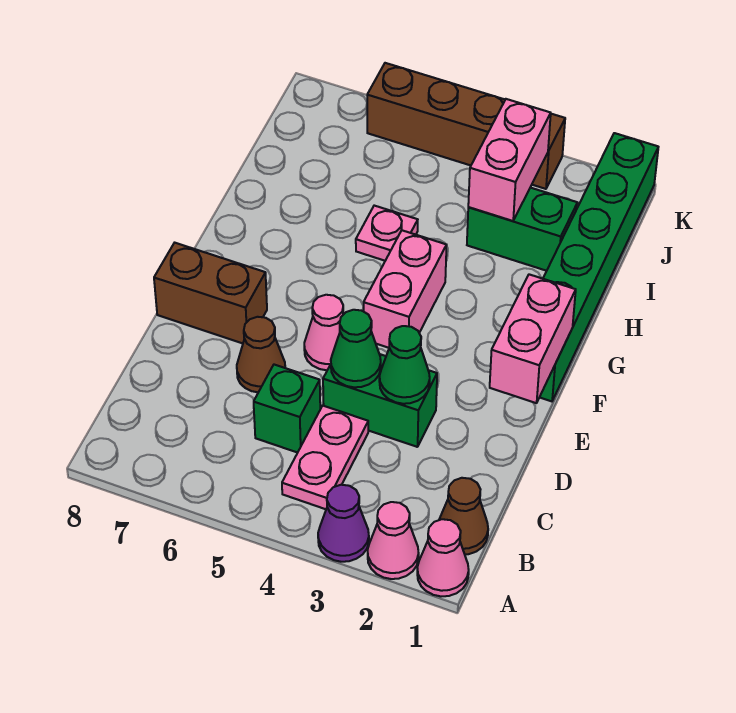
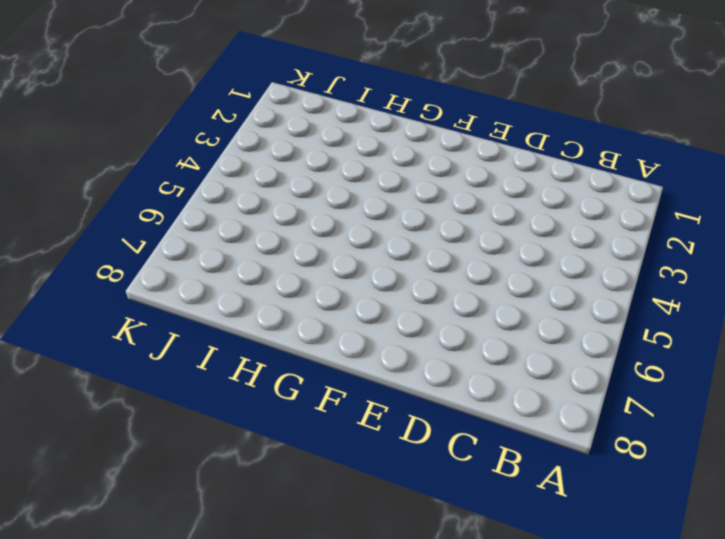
none -> pink 1x1 cone [417,519,469,596]
none -> pink 1x1 cone [368,502,419,579]
none -> purple 1x1 cone [318,485,369,562]

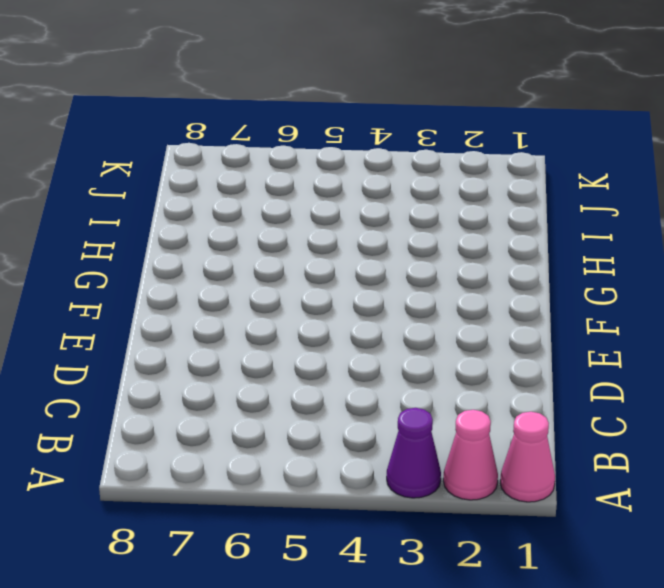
none -> brown 1x1 cone [439,478,488,554]
none -> pink 1x2 plate [282,406,368,509]
none -> green 1x1 brick [254,365,320,453]

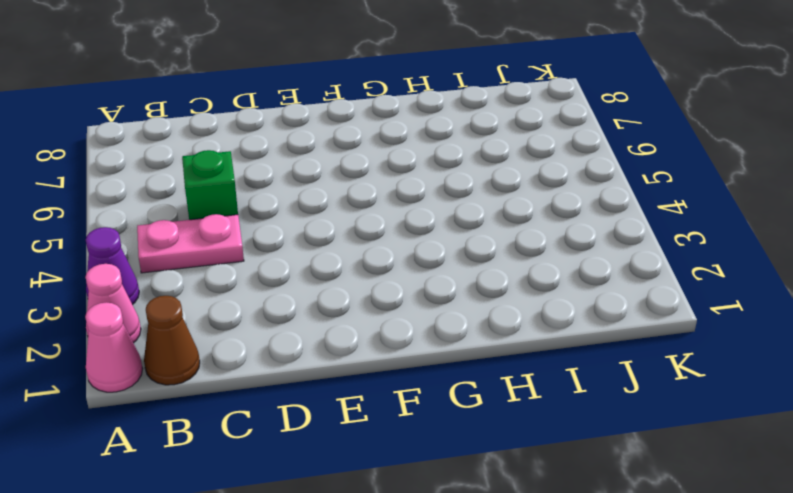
none -> green 1x2 brick [323,354,437,447]
none -> brown 1x1 cone [237,317,285,392]
none -> pink 1x1 cone [304,295,343,370]

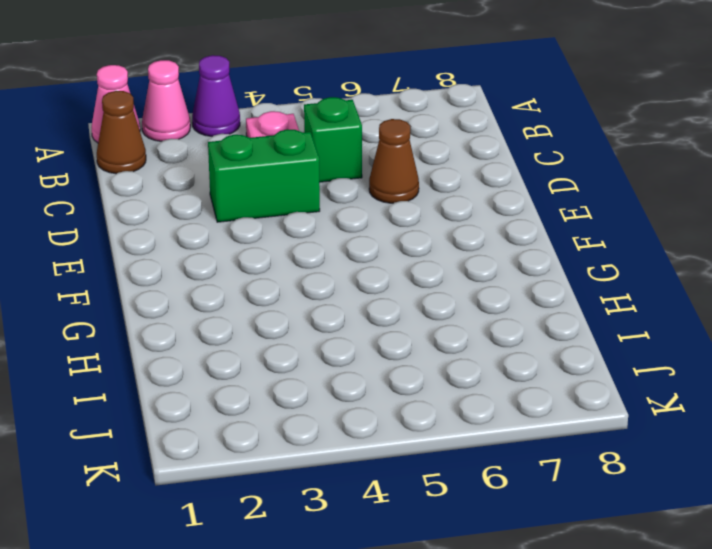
none -> pink 1x1 cone [304,295,343,370]
none -> brown 1x2 brick [154,243,267,343]
none -> green 1x6 brick [540,133,658,401]

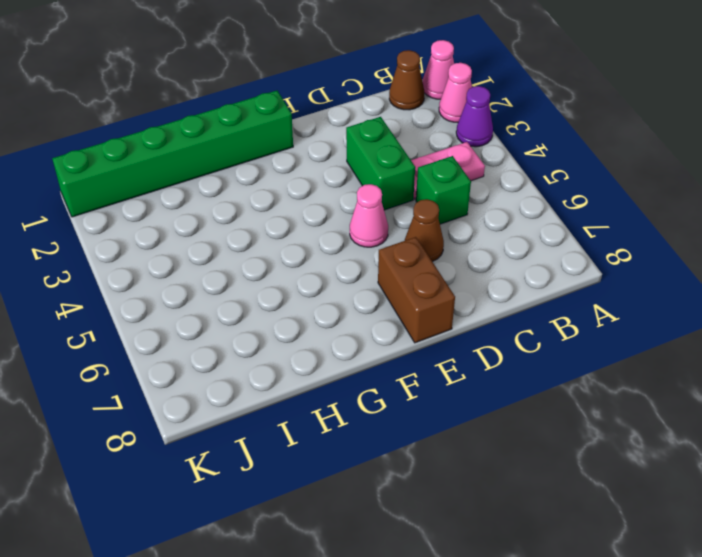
none -> pink 1x2 brick [364,230,447,348]
none -> pink 1x1 plate [356,206,418,261]
none -> green 1x2 brick [467,188,577,271]

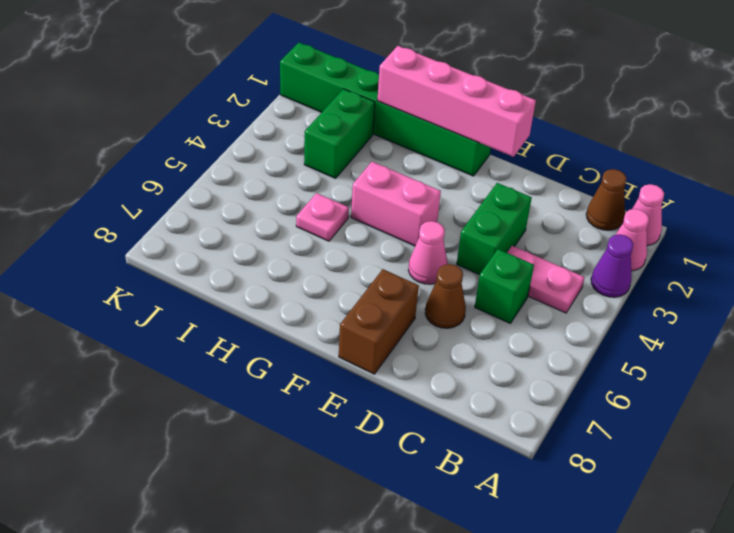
pink 1x4 brick [377,46,536,157] -> pink 1x2 brick [490,274,576,403]
none -> brown 1x4 brick [367,63,565,189]
none -> green 1x1 cone [379,326,430,404]
none -> green 1x1 cone [331,310,381,387]

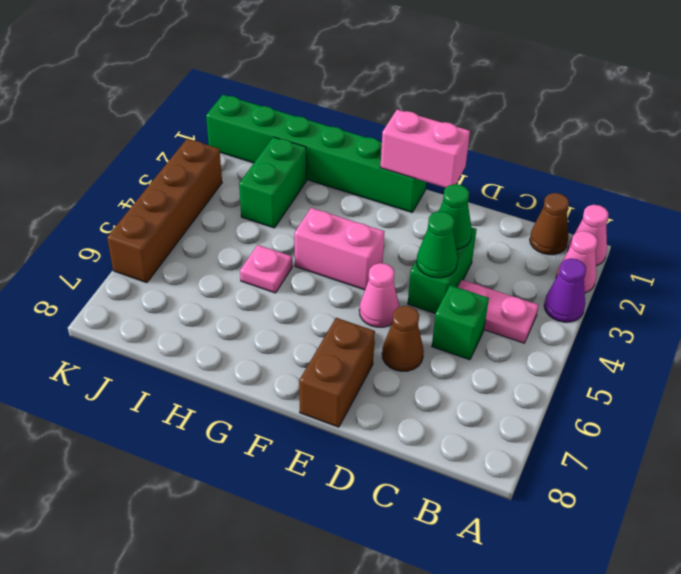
none -> pink 1x2 brick [468,99,551,221]

